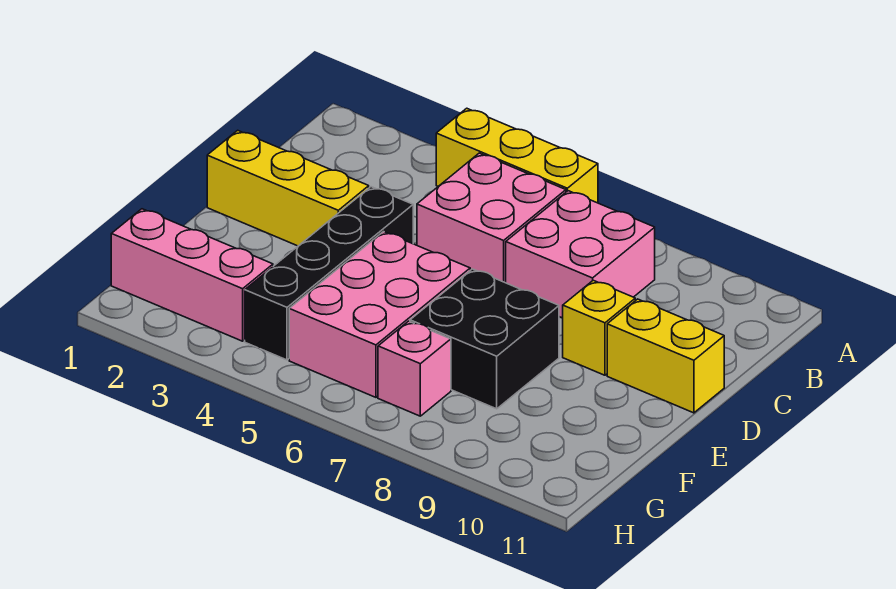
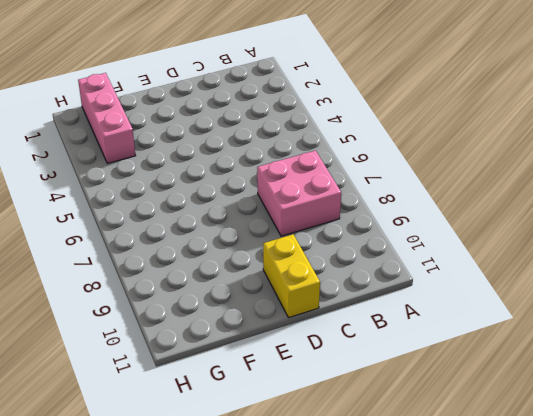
none -> yellow 1x3 brick [436,108,598,203]
none -> pink 2x2 brick [417,153,566,283]

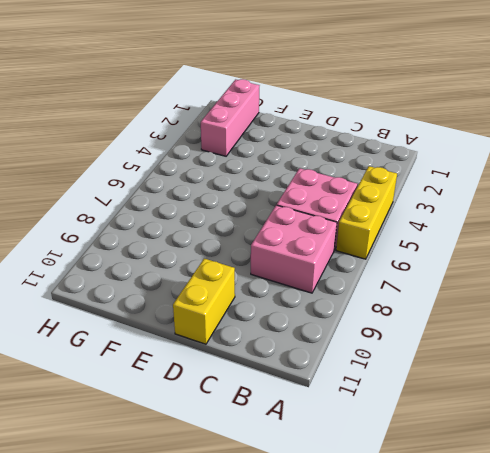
none -> yellow 1x3 brick [207,130,369,246]
none -> black 1x4 brick [245,187,413,360]

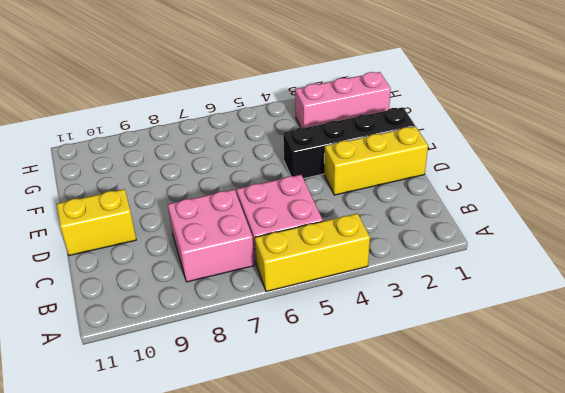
black 1x4 brick [283,107,415,179] -> black 1x4 brick turned to [245,187,413,360]
none -> yellow 1x1 brick [563,280,635,375]
none -> pink 2x3 brick [289,232,470,397]

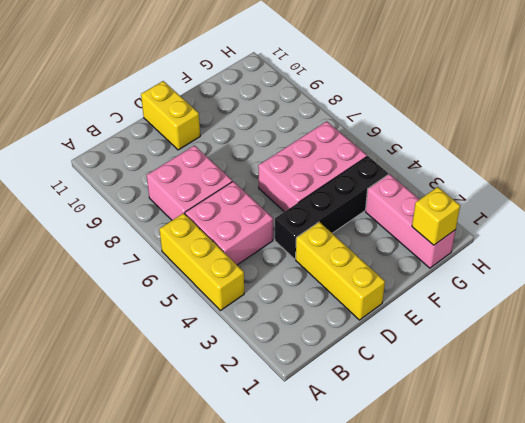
yellow 1x1 brick [412,187,460,245] -> yellow 1x1 brick moved to [563,280,635,375]
none -> black 2x2 brick [410,269,559,409]
none -> pink 1x1 brick [378,321,451,416]

